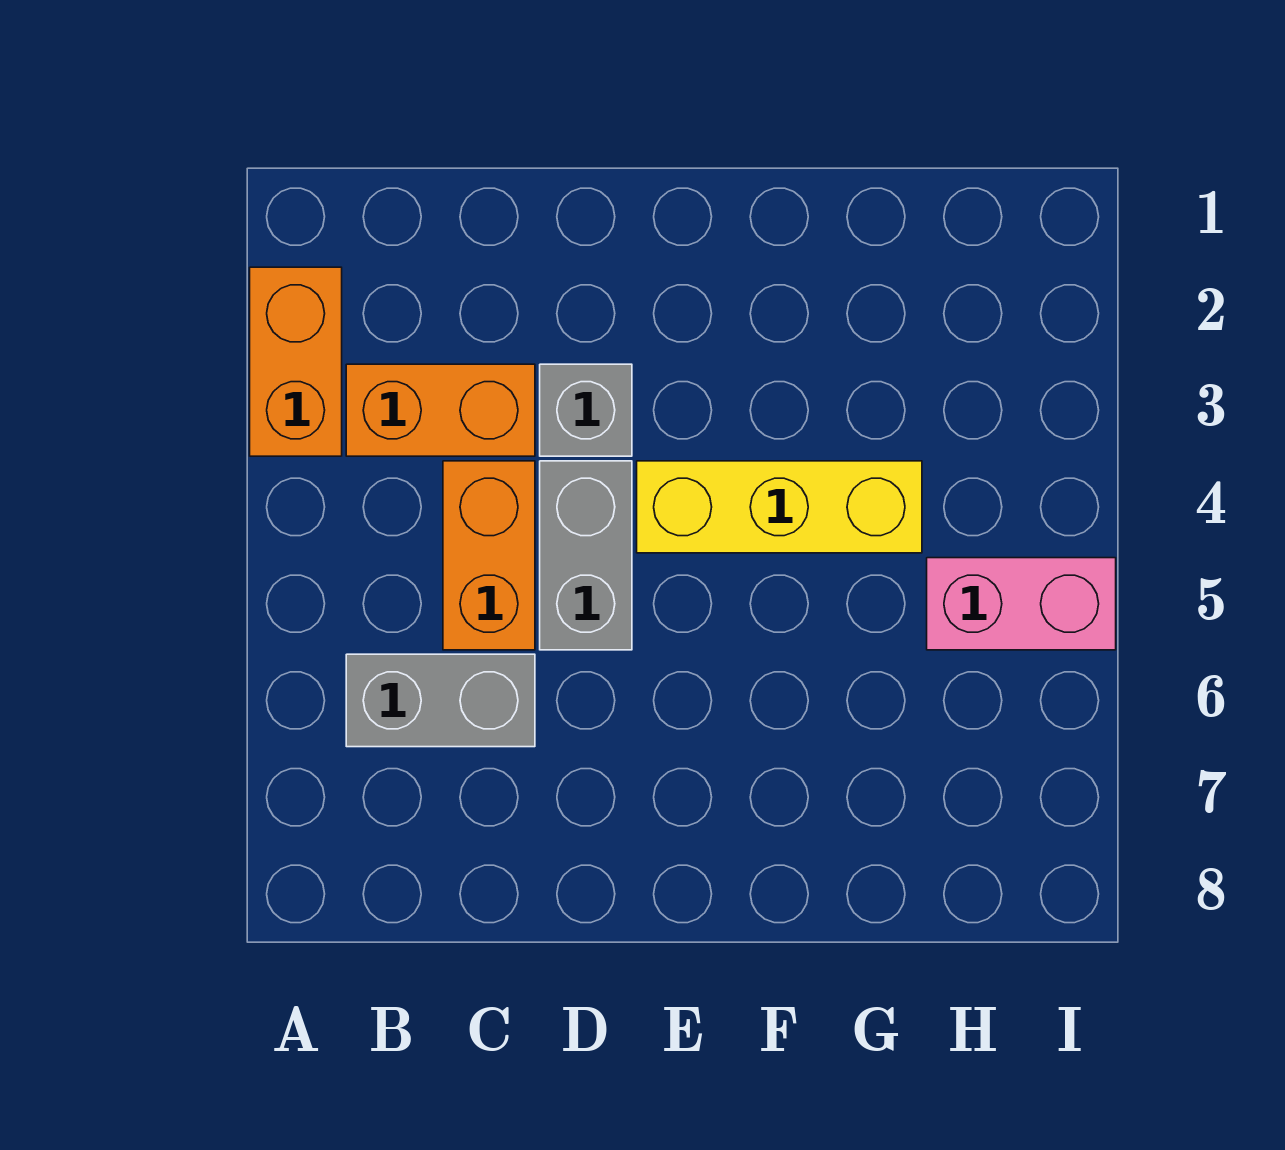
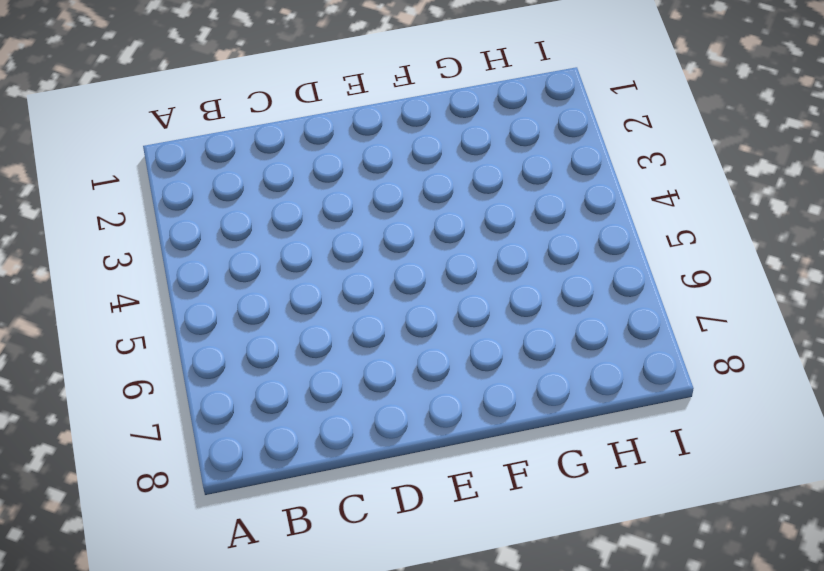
none -> orange 1x2 brick [250,267,342,456]
none -> orange 1x2 brick [346,364,535,456]

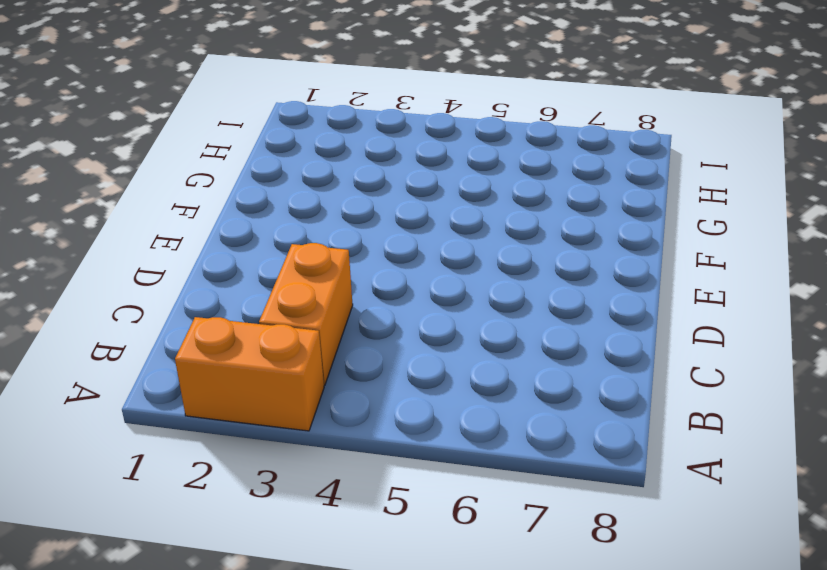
none -> grey 1x2 brick [346,654,535,747]
none -> orange 1x2 brick [443,461,535,650]

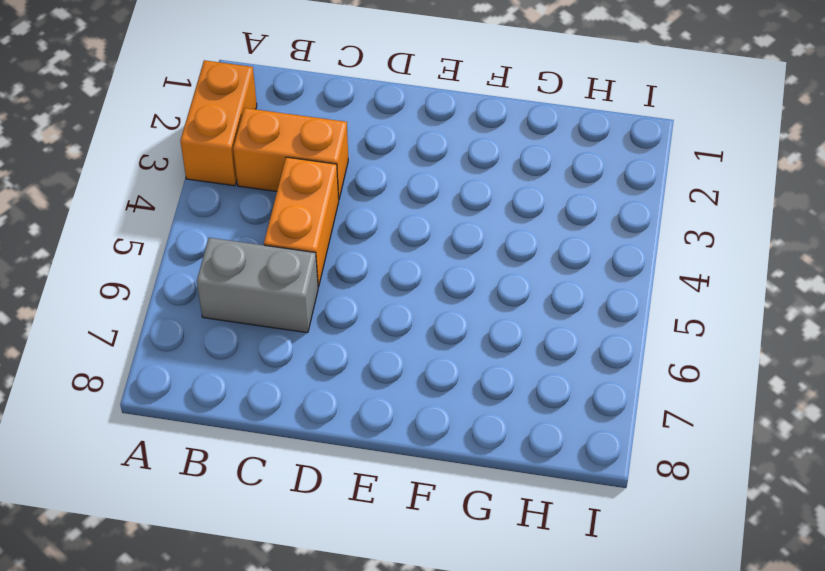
none -> grey 1x1 brick [540,364,632,456]
none -> grey 1x2 brick [540,461,632,650]

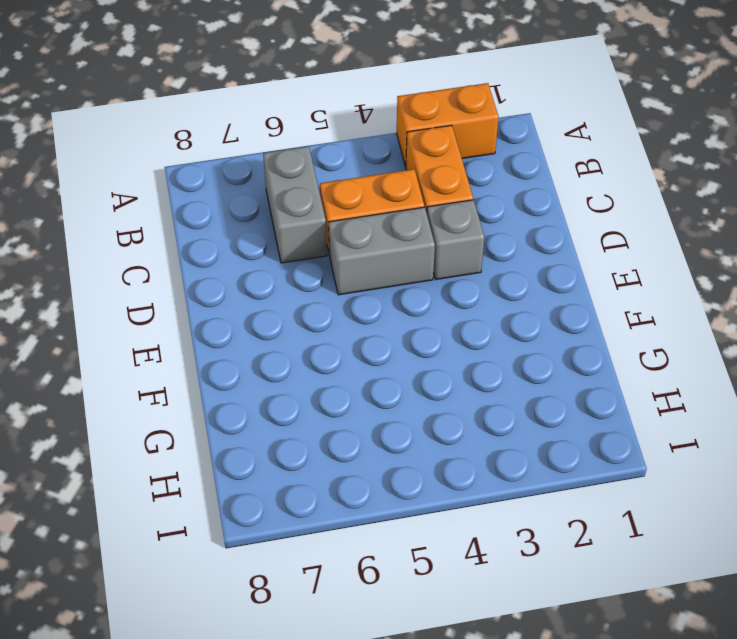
none -> yellow 1x3 brick [637,461,922,553]
none -> pink 1x2 brick [927,558,1116,650]

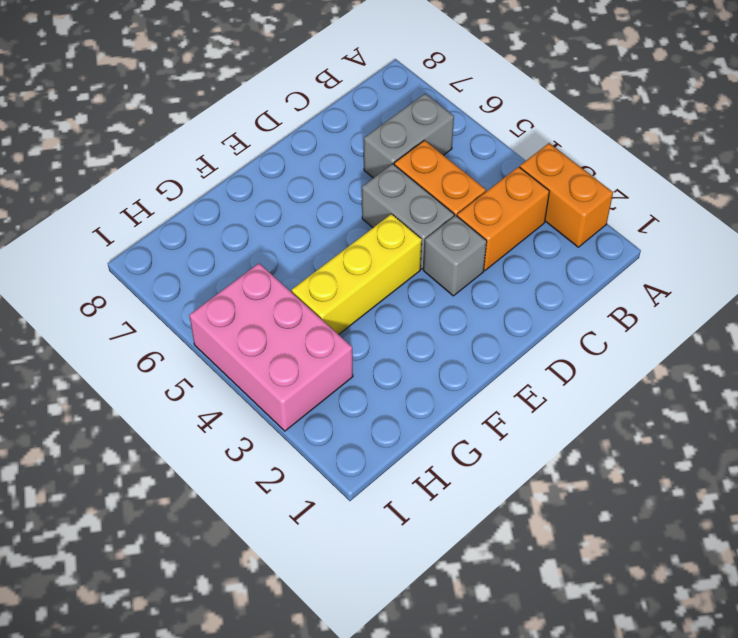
pink 2x3 brick [189,263,353,431] -> pink 1x2 brick [927,558,1116,650]

